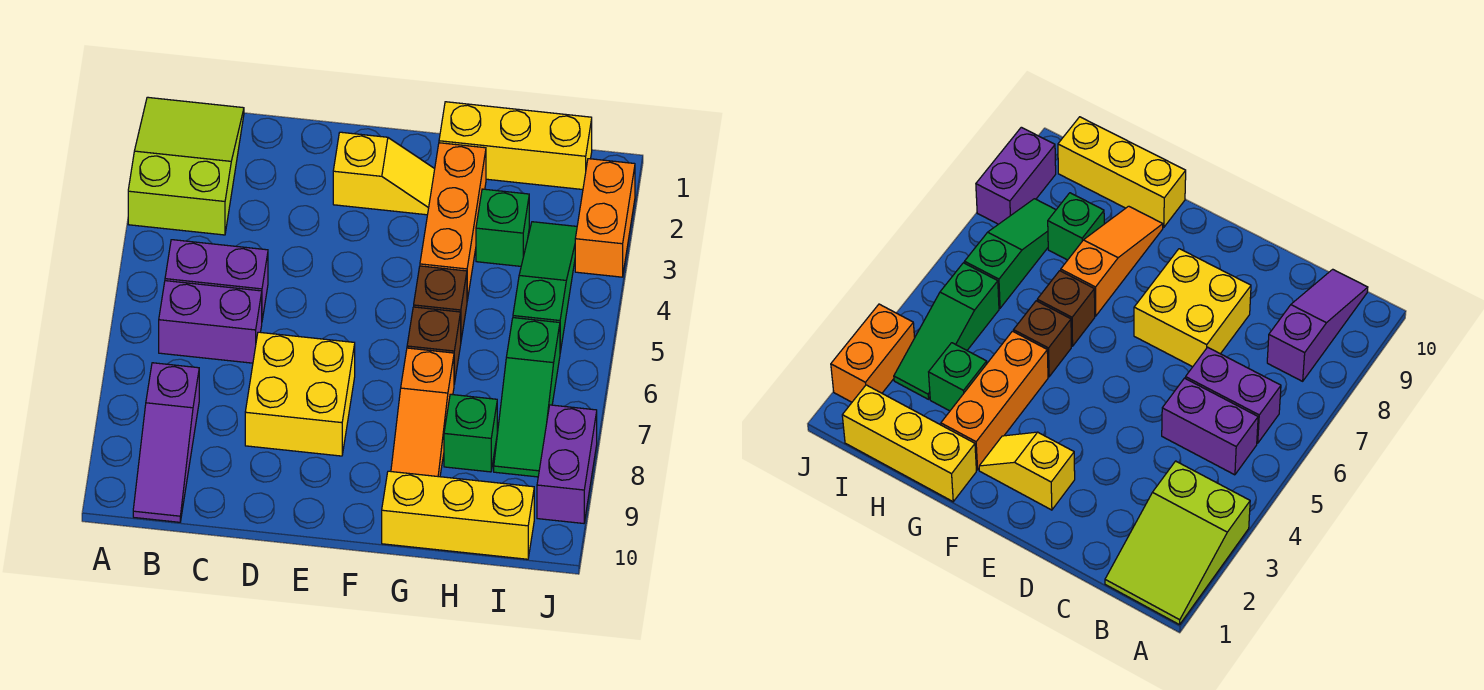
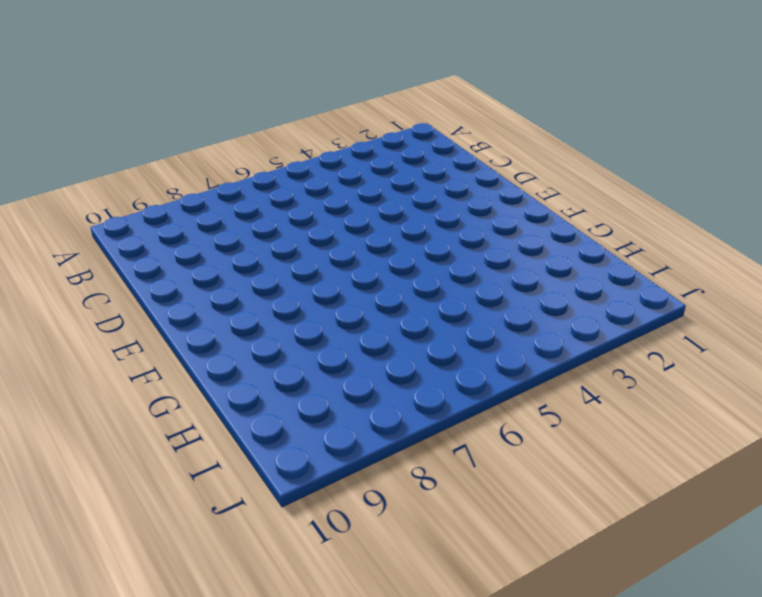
none -> lime 2x3 slope [128,97,244,235]
none -> purple 1x2 brick [165,240,268,320]
none -> purple 1x2 brick [159,281,262,363]

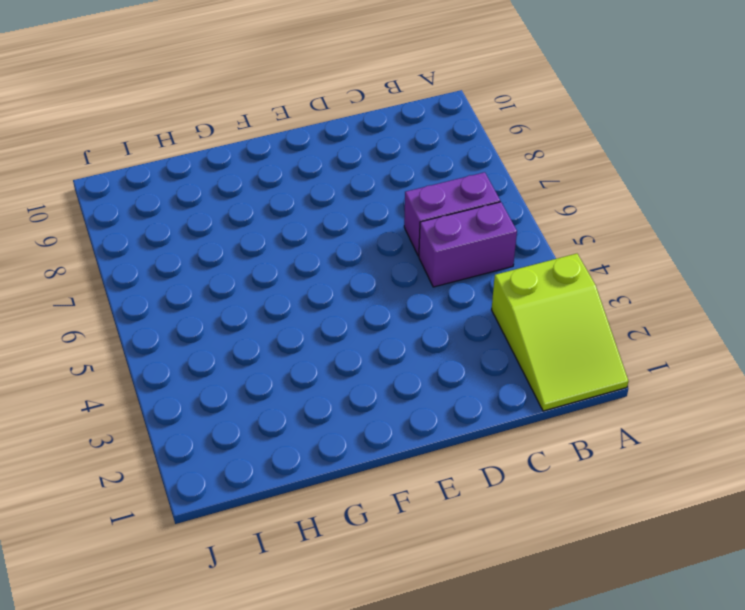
none -> purple 1x3 slope [133,363,199,522]
none -> yellow 2x2 brick [245,332,355,456]
none -> yellow 1x2 slope [333,132,435,215]

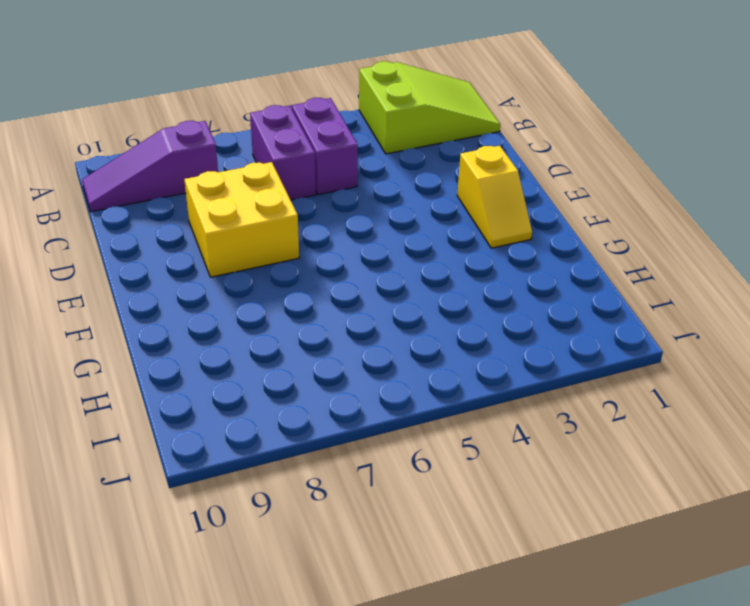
none -> yellow 1x3 brick [439,102,592,190]
none -> orange 1x3 brick [420,143,486,300]
none -> brown 1x1 brick [414,266,467,339]

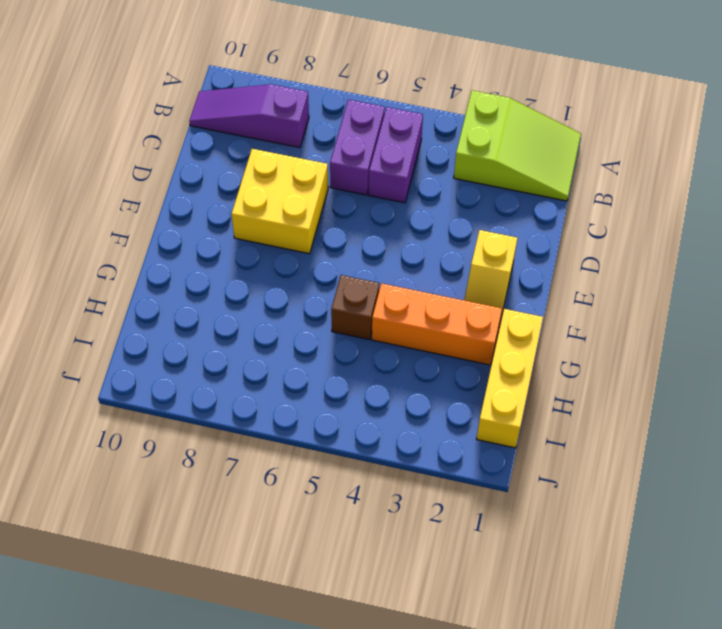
none -> brown 1x1 brick [407,307,461,384]
none -> orange 1x3 slope [391,348,454,477]
none -> yellow 1x3 brick [382,471,534,559]

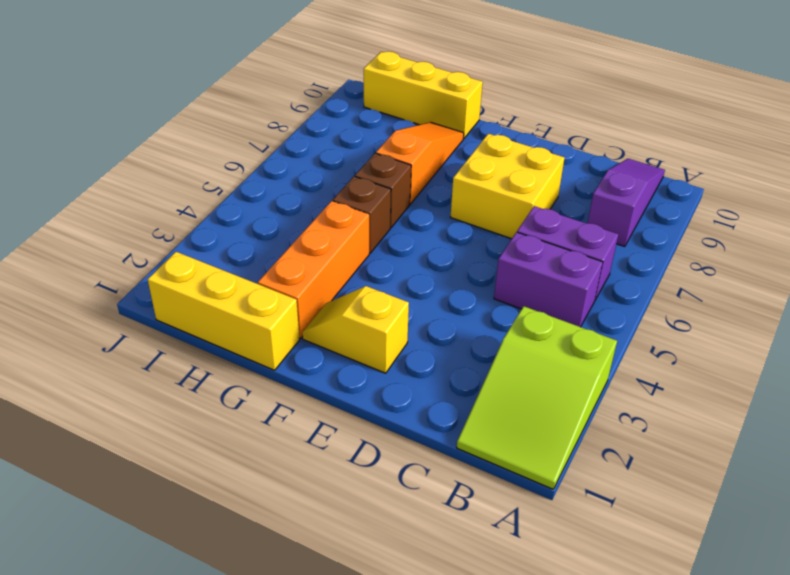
none -> green 1x1 brick [476,189,529,266]
none -> green 1x1 brick [444,394,497,472]
none -> green 1x3 slope [513,222,577,352]

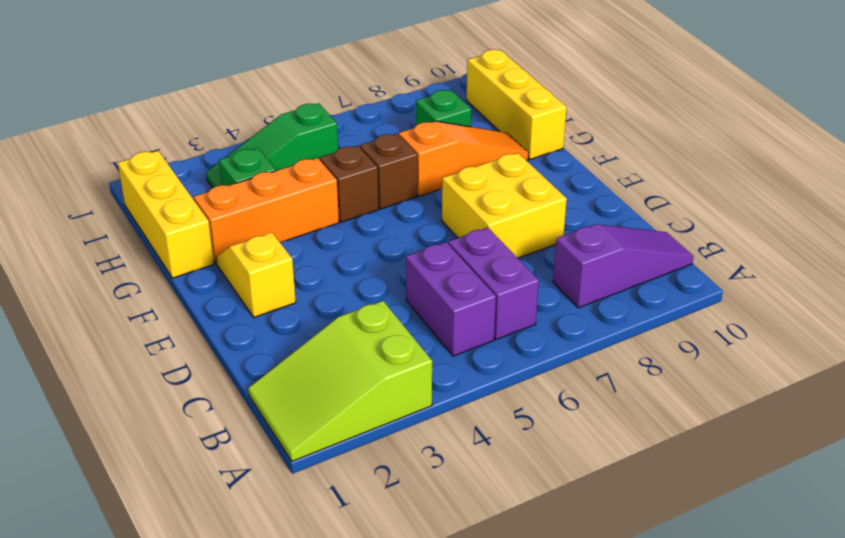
none -> green 1x3 slope [494,318,560,477]
none -> orange 1x2 brick [575,159,635,277]
none -> purple 1x2 brick [537,405,597,523]

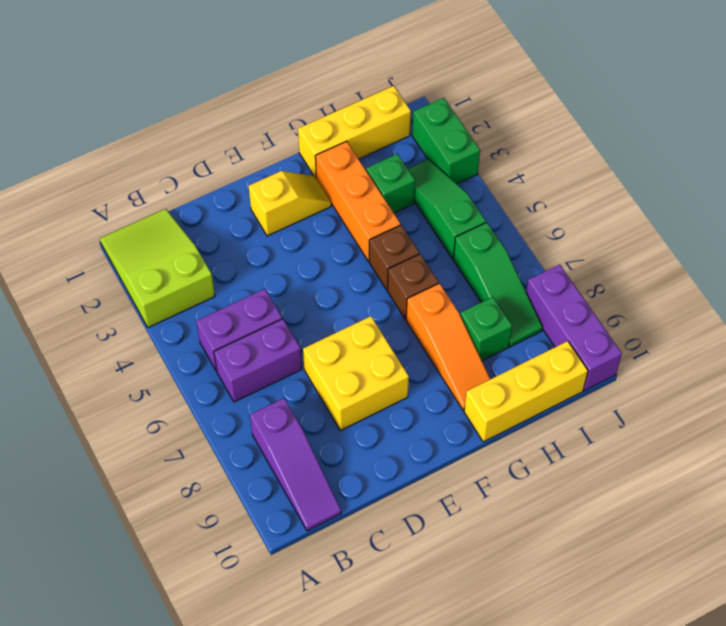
green 1x2 brick [412,98,480,184] -> orange 1x2 brick [575,159,635,277]
purple 1x3 brick [526,265,622,391] -> purple 1x2 brick [537,405,597,523]

